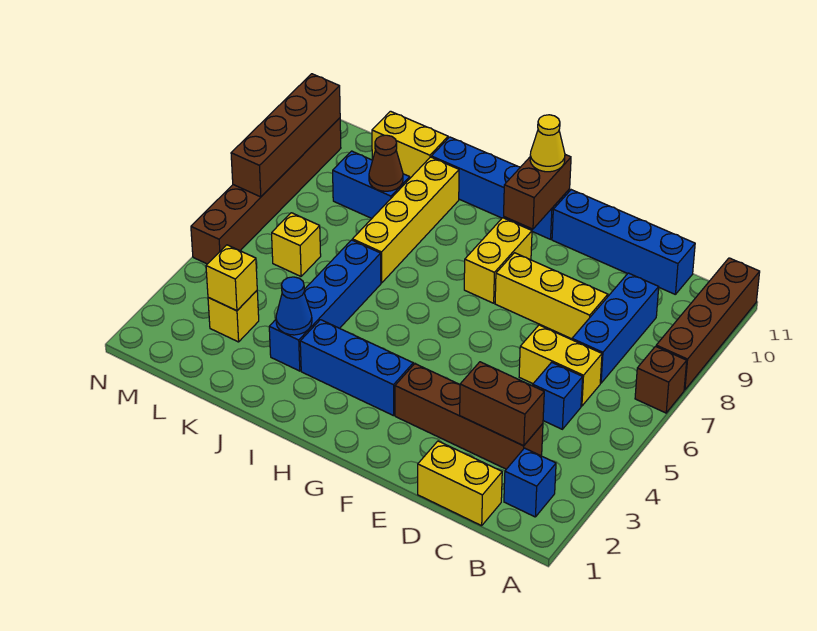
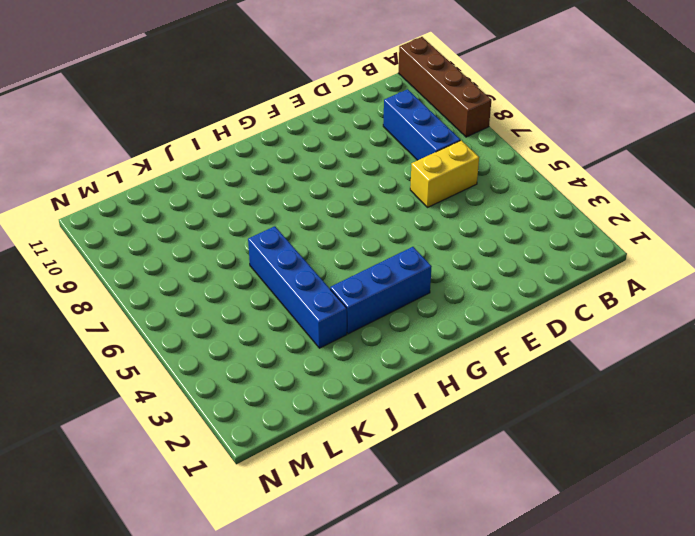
none -> brown 1x1 brick [635,346,687,413]
none -> blue 1x1 brick [504,448,556,517]
none -> yellow 1x2 brick [418,441,502,526]

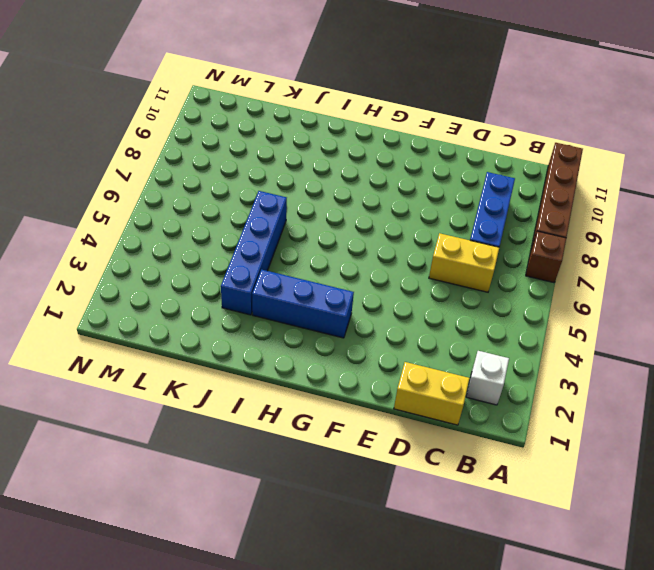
white 1x1 brick [466,351,509,405] -> blue 1x1 brick [504,448,556,517]
none -> brown 1x4 brick [395,364,543,469]
none -> blue 1x1 brick [533,362,583,429]
none -> blue 1x4 brick [552,190,695,294]

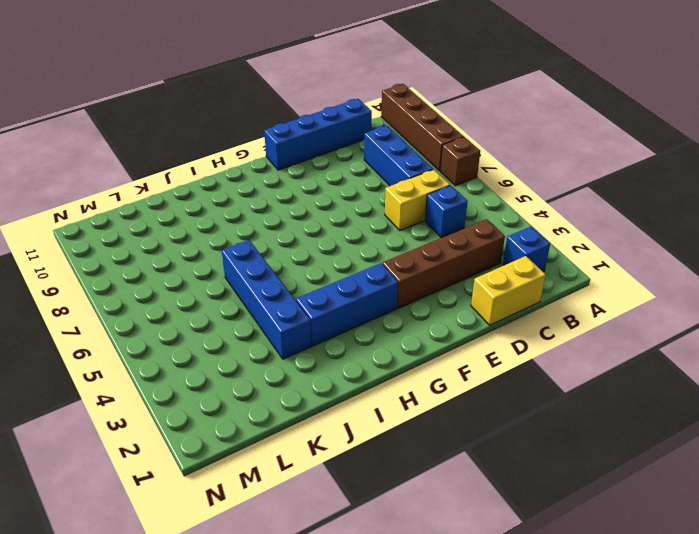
none -> yellow 1x3 brick [495,253,608,339]
none -> yellow 1x2 brick [464,218,532,303]
none -> blue 1x4 brick [431,137,570,239]

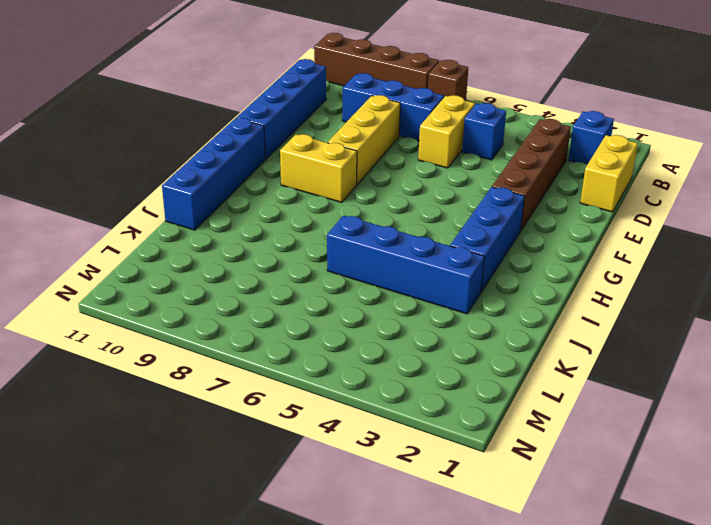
none -> yellow 1x4 brick [352,157,459,283]
none -> blue 1x2 brick [333,151,410,218]
none -> yellow 1x2 brick [372,111,448,178]

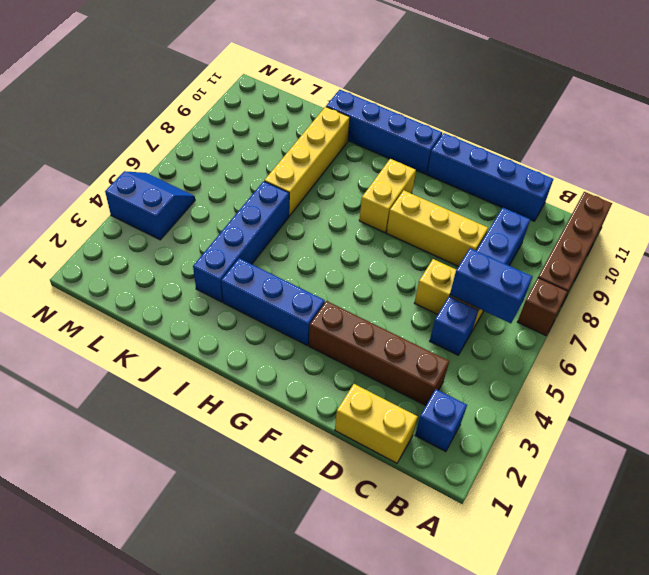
blue 1x2 brick [450,248,533,323] -> blue 1x2 brick moved to [333,151,410,218]
blue 2x2 slope [105,171,195,240] -> brown 1x6 brick [191,118,341,264]
none -> yellow 1x2 brick [372,111,448,178]
none -> yellow 1x1 brick [208,291,259,342]
none -> yellow 1x1 brick [272,213,321,276]

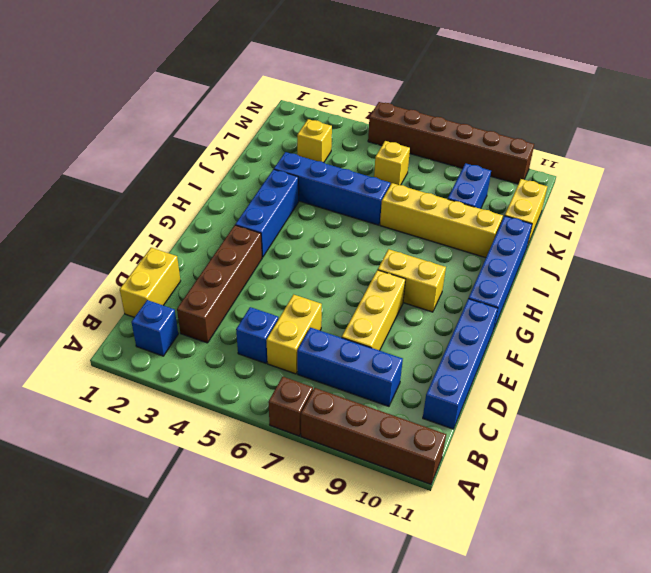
none -> brown 1x2 brick [460,362,544,446]
none -> brown 1x2 brick [504,155,571,229]
none -> blue 1x1 cone [276,277,312,335]

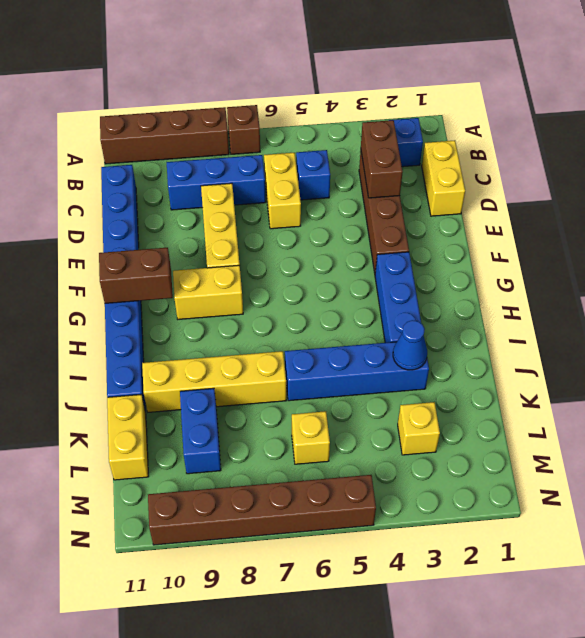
none -> brown 1x1 cone [369,135,403,191]
none -> yellow 1x1 brick [206,245,257,311]
none -> brown 1x4 brick [231,74,340,197]

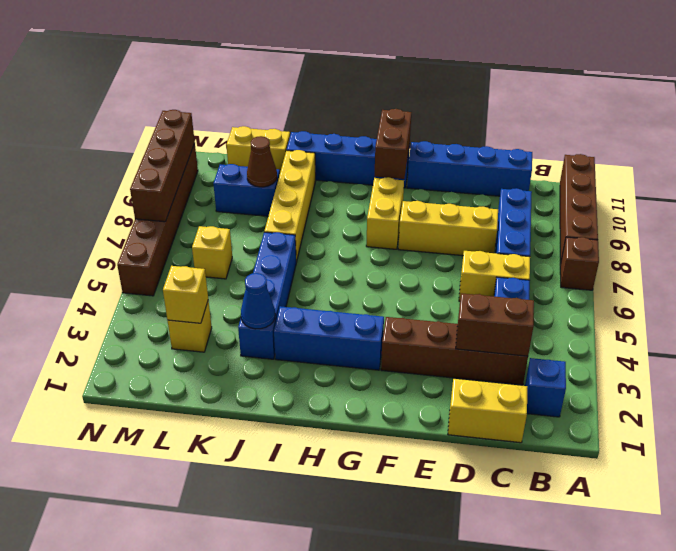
none -> yellow 1x1 cone [530,115,565,172]

